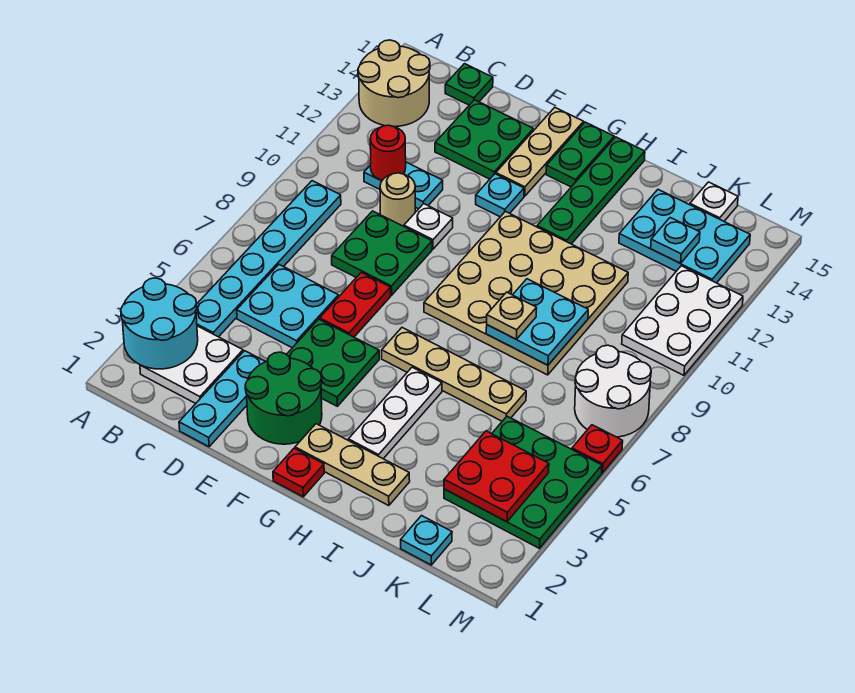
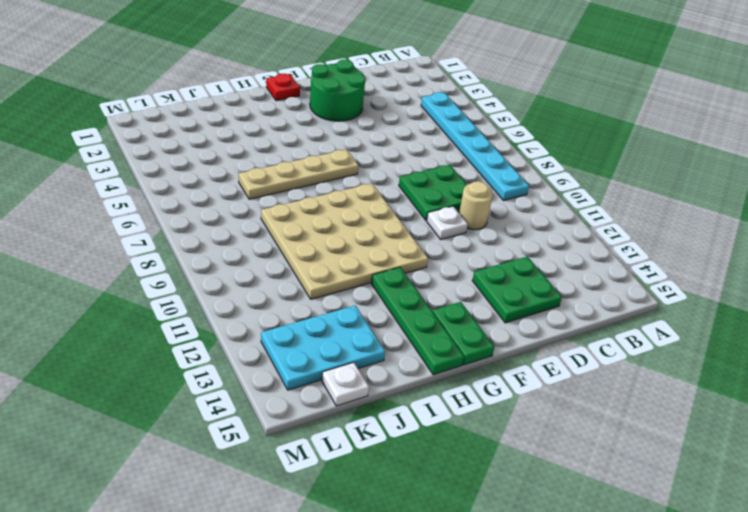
none -> tan 2x2 round brick [358,40,430,127]
none -> white 2x2 plate [140,326,243,404]
none -> cyan 2x2 plate [237,265,339,348]
none -> cyan 1x2 plate [364,162,443,209]

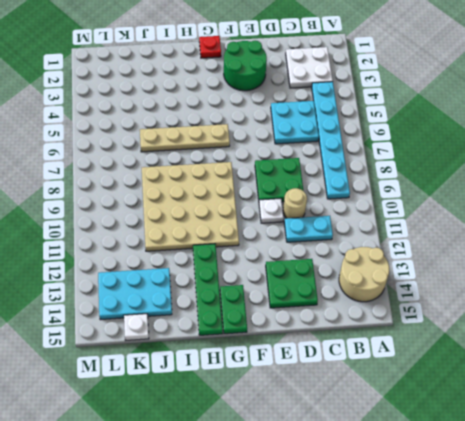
none -> green 1x1 plate [445,64,493,105]
none -> cyan 1x3 plate [179,351,266,447]
none -> green 2x2 plate [286,319,379,406]
none -> red 1x2 plate [320,272,391,337]

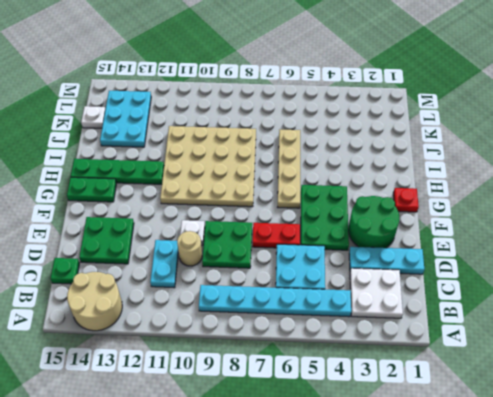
green 2x3 plate [301,185,349,250] -> green 2x2 plate [286,319,379,406]
none -> cyan 1x1 plate [476,174,524,217]
none -> tan 1x3 plate [496,108,584,196]
none -> tan 1x3 plate [295,424,410,506]
none -> white 1x3 plate [348,367,442,459]

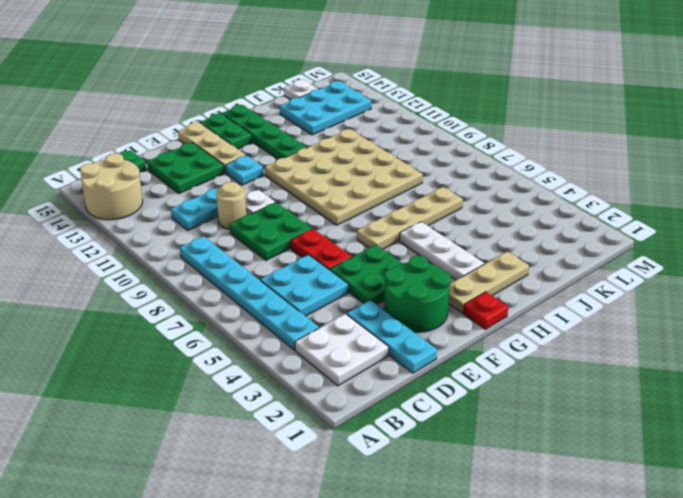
none -> cyan 1x1 plate [401,516,452,565]
none -> green 3x3 plate [444,416,602,548]
none -> white 2x2 round brick [575,345,651,437]
none -> white 2x3 plate [622,266,743,375]

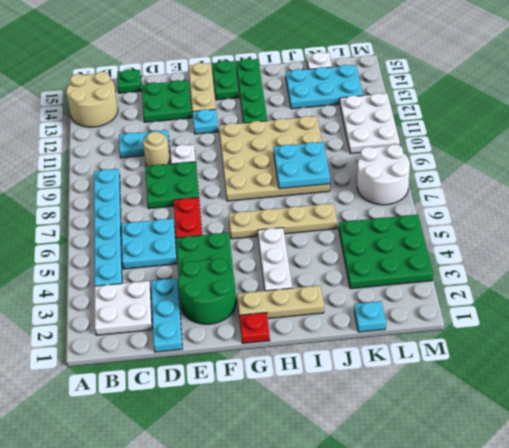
none -> red 1x1 plate [572,425,623,473]
none -> cyan 2x2 round brick [121,278,198,369]
none -> red 1x1 round brick [370,125,406,180]
none -> red 2x2 plate [444,431,549,522]

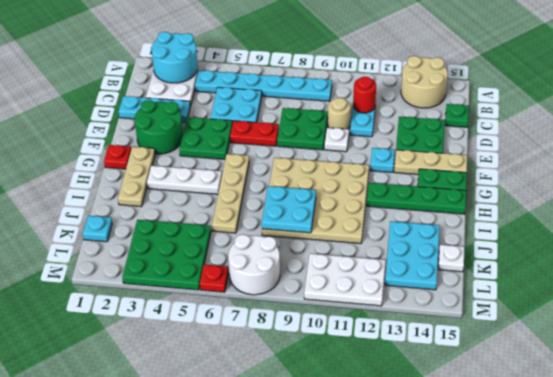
none -> red 2x2 plate [444,431,549,522]
none -> cyan 1x1 plate [651,218,700,263]
none -> tan 1x1 plate [487,292,537,339]

